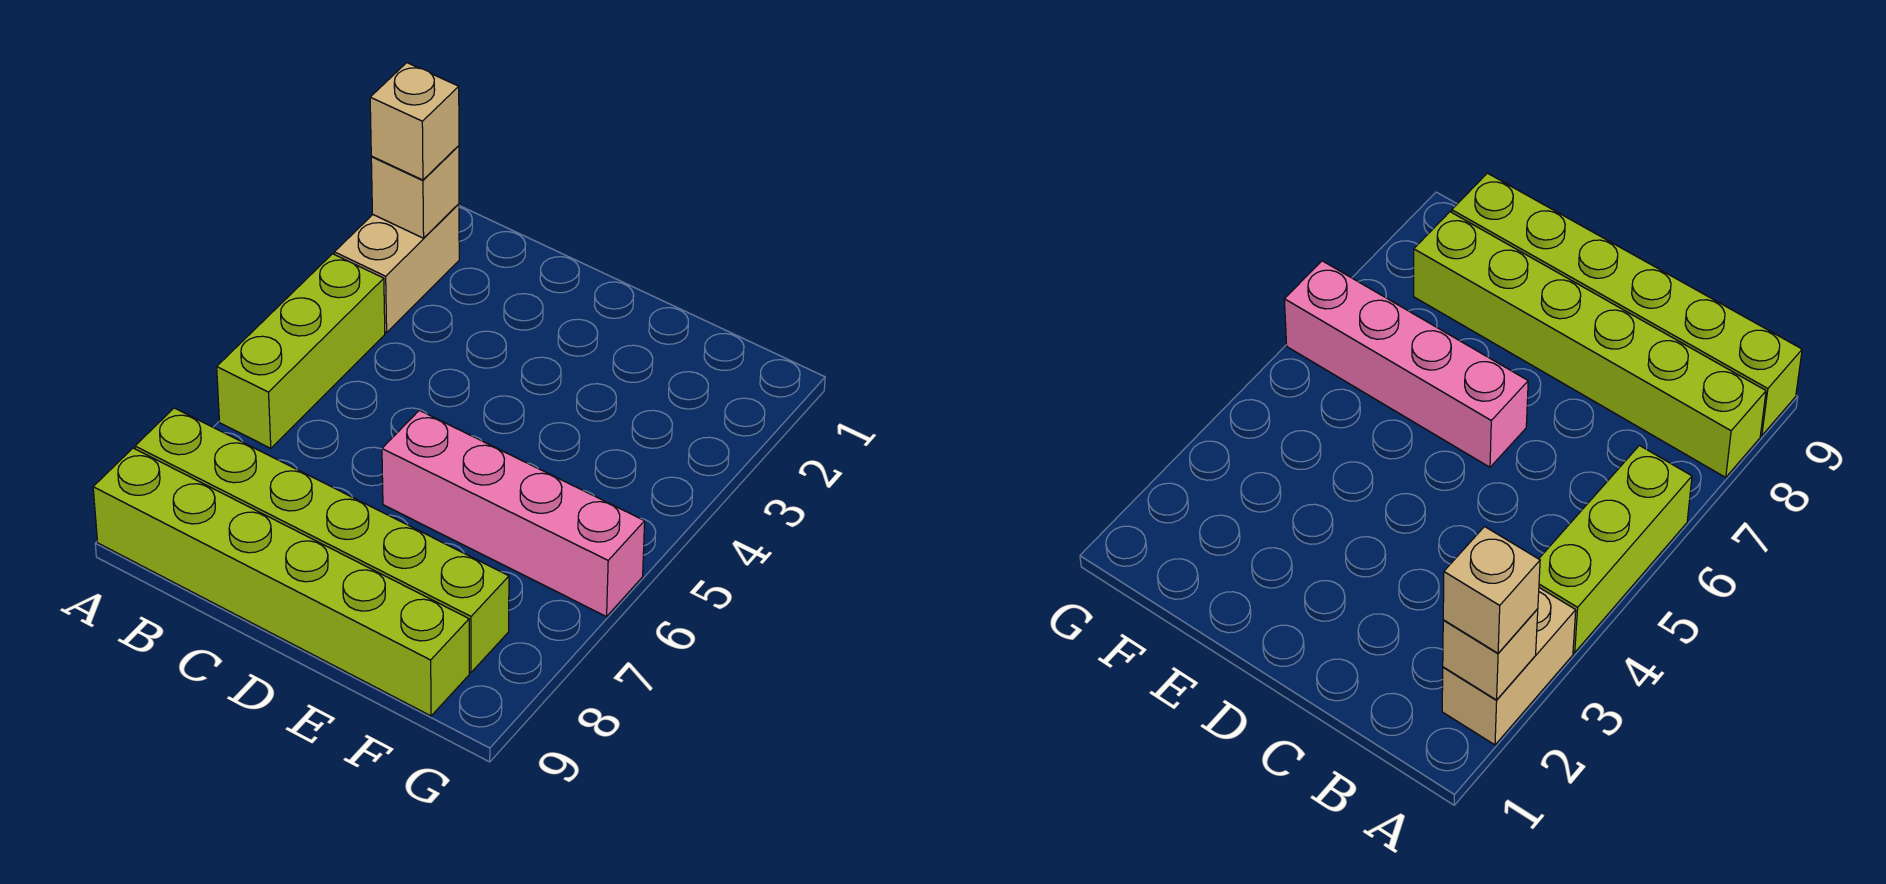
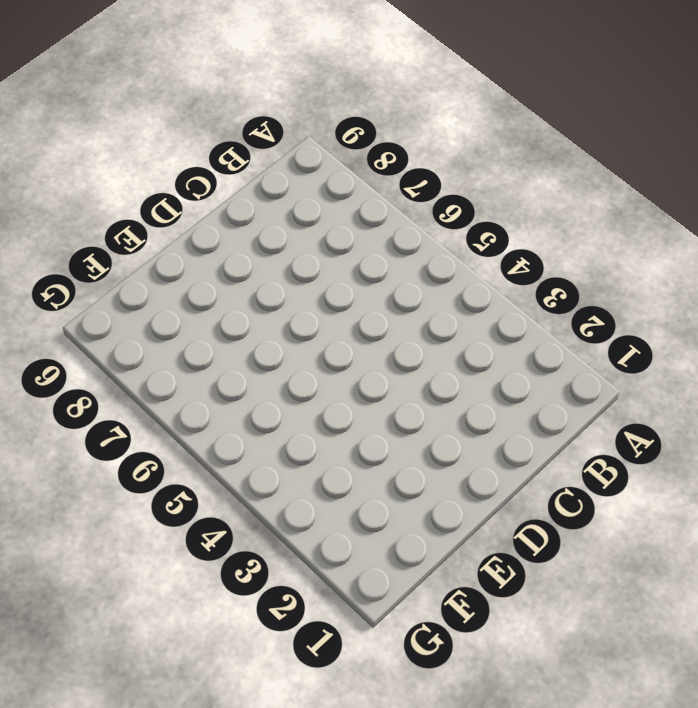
none -> tan 1x2 brick [334,204,459,332]
none -> lime 1x3 brick [217,254,385,448]

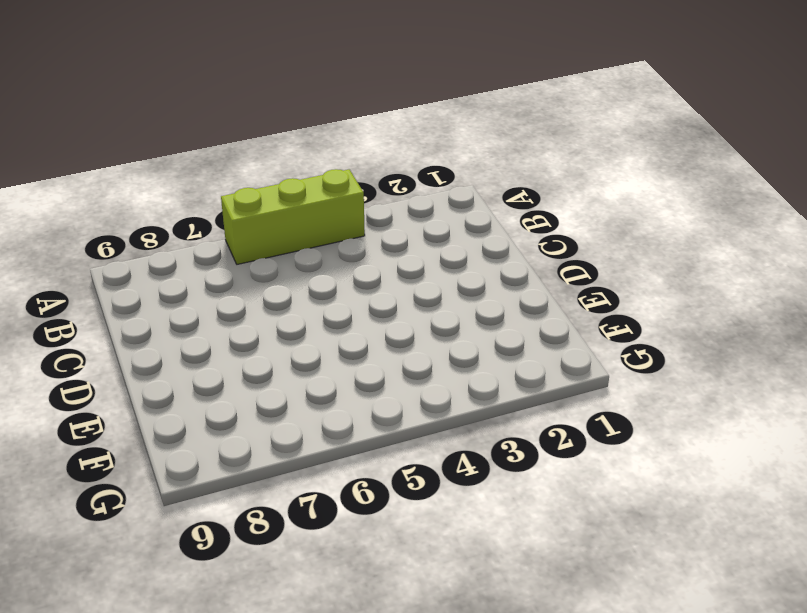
none -> tan 1x2 brick [334,204,459,332]
none -> lime 1x6 brick [135,408,509,672]

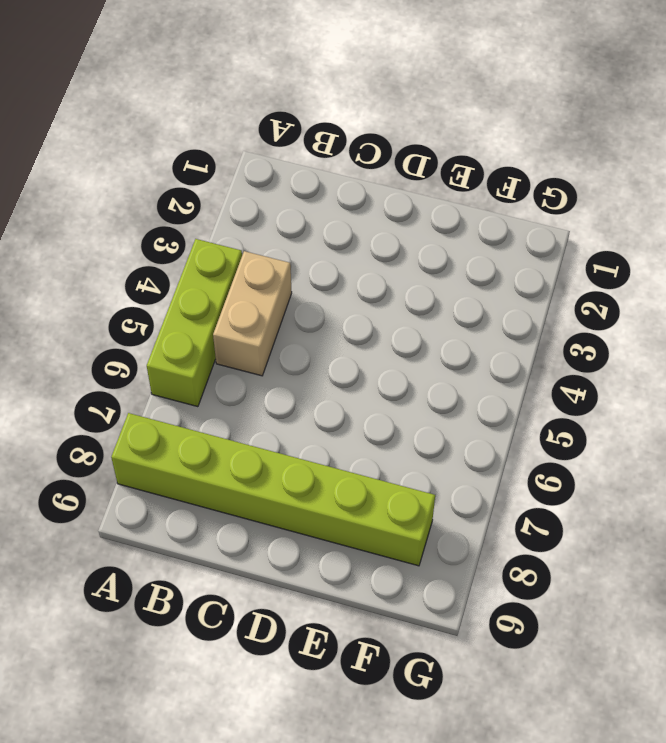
tan 1x2 brick [213,251,292,376] -> tan 1x2 brick moved to [334,204,459,332]
none -> lime 1x6 brick [93,448,469,716]
none -> pink 1x4 brick [382,410,645,617]

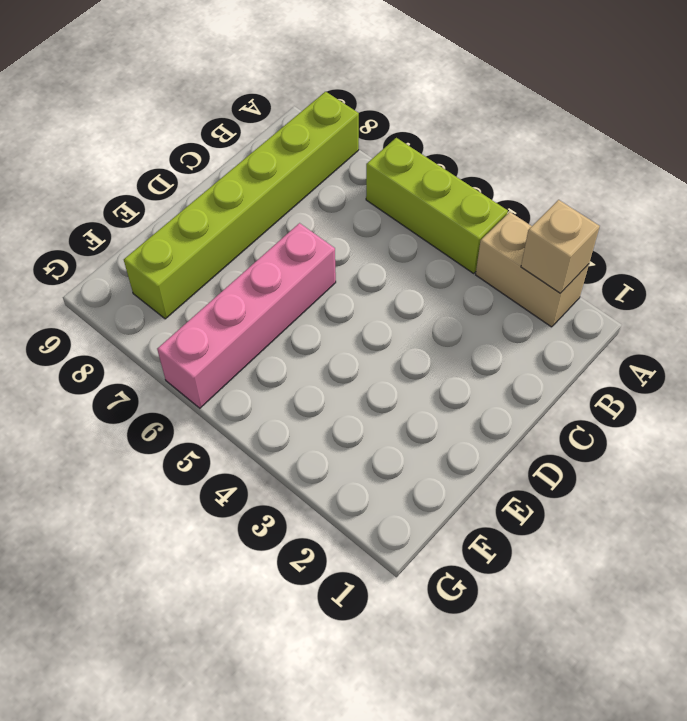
none -> lime 1x6 brick [93,448,469,716]
none -> tan 1x1 brick [370,63,459,180]

